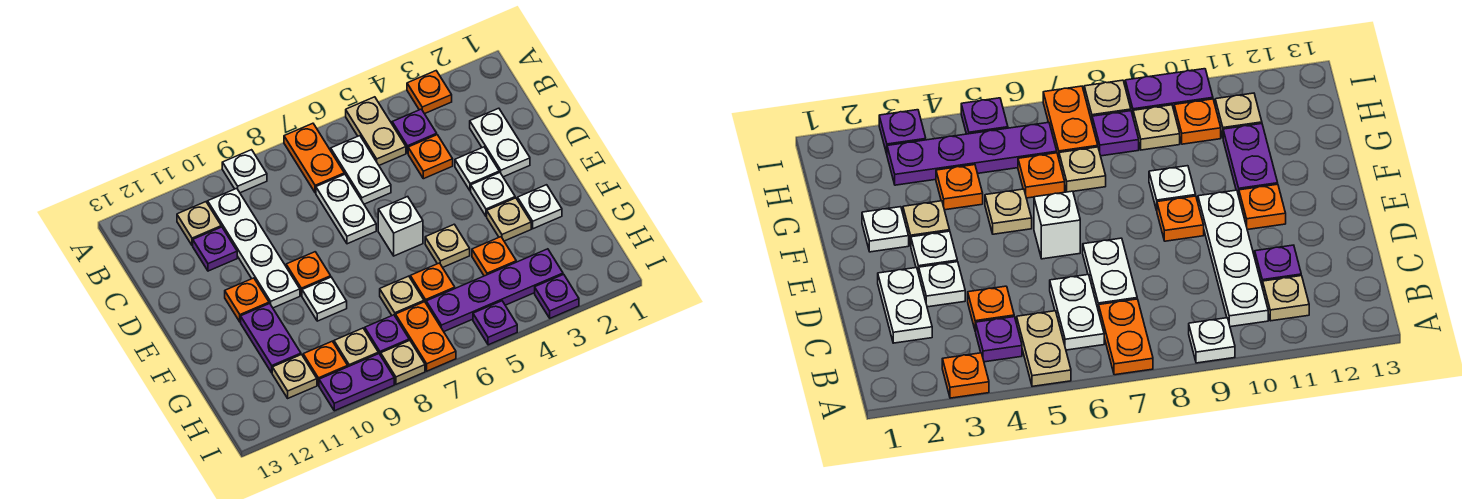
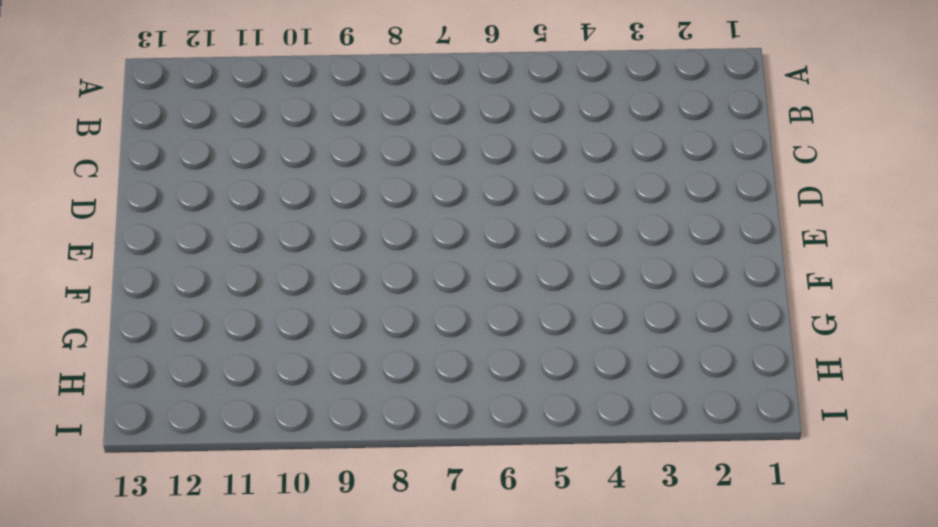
none -> orange 1x1 plate [407,71,452,114]
none -> tan 1x2 plate [346,97,406,165]
none -> orange 1x2 plate [284,123,344,193]
none -> white 1x1 plate [222,150,267,193]

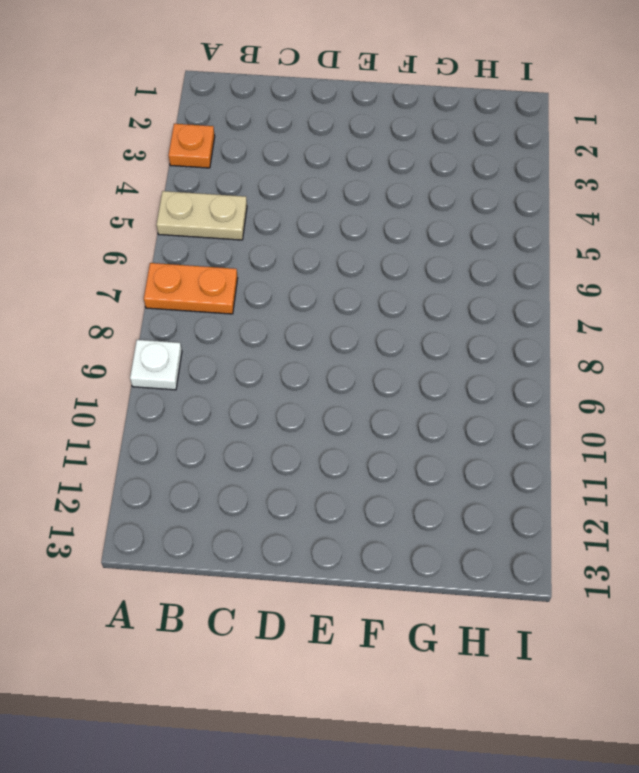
none -> purple 1x1 plate [392,109,437,153]
none -> white 1x2 plate [331,136,391,204]
none -> white 1x4 plate [208,188,300,308]
none -> tan 1x1 plate [177,202,221,246]

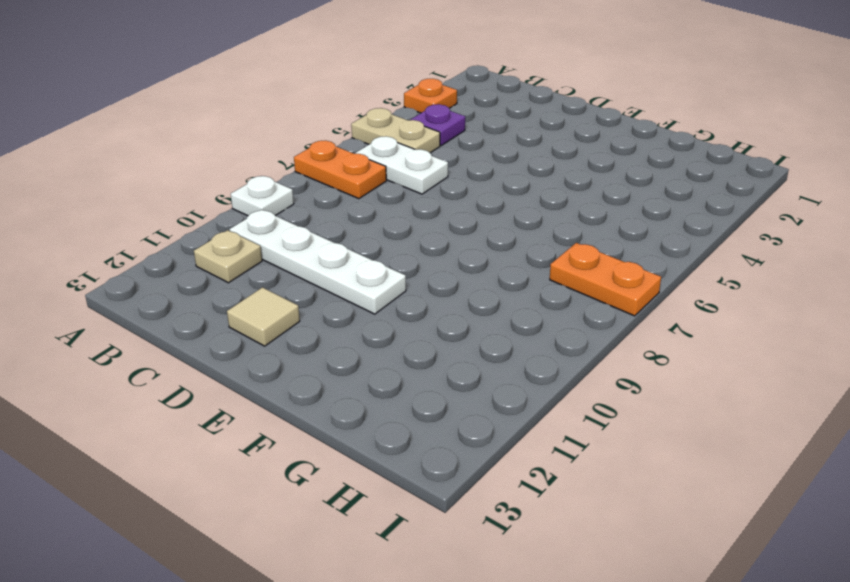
tan 1x1 tile [227,287,300,346] -> none
none -> white 1x2 plate [470,108,530,177]
none -> orange 1x1 plate [408,135,453,179]
none -> white 1x2 plate [316,174,376,244]
none -> purple 1x1 plate [193,227,237,271]

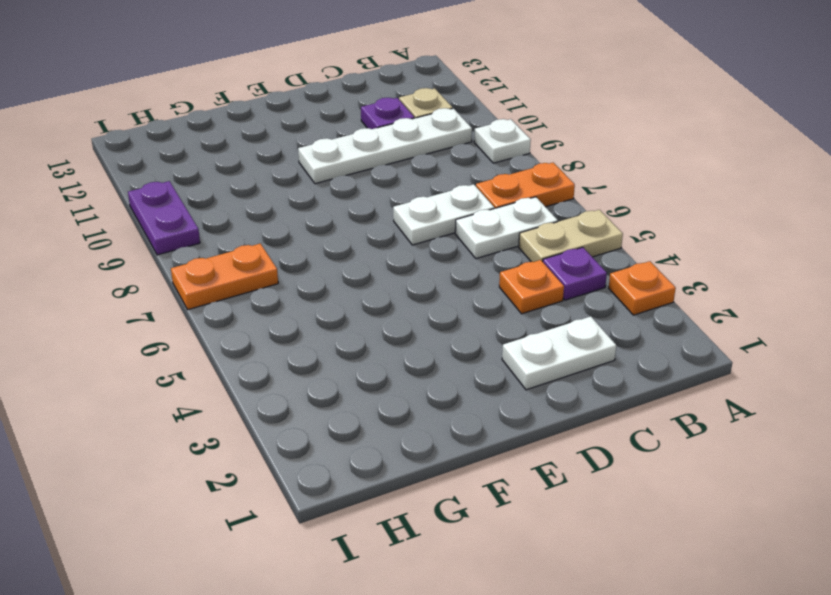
none -> white 1x1 plate [455,147,499,191]
none -> white 1x1 plate [471,172,515,216]
none -> white 1x1 brick [378,197,423,256]
none -> orange 1x1 plate [286,252,331,296]

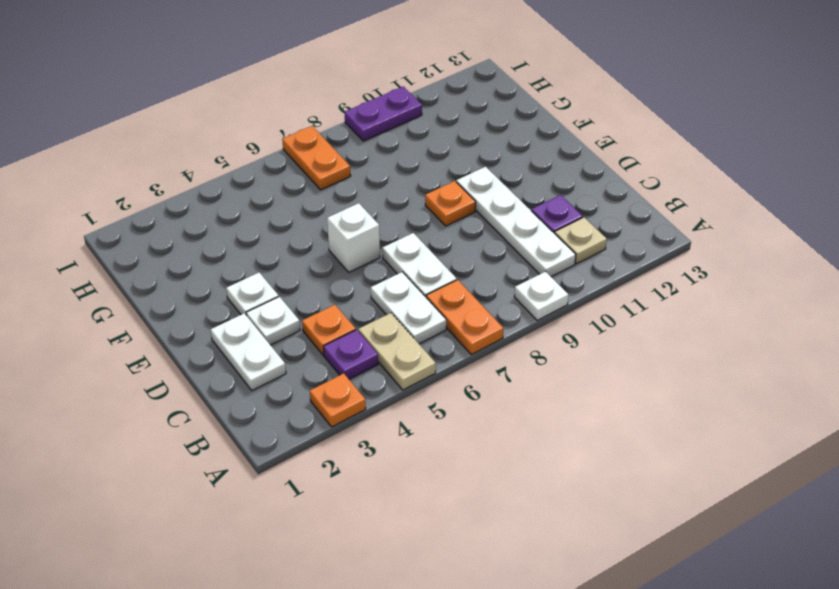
none -> orange 1x1 plate [225,278,269,322]
none -> white 1x1 plate [518,185,562,229]
none -> tan 1x1 plate [487,198,531,241]
none -> tan 1x1 plate [425,224,470,267]

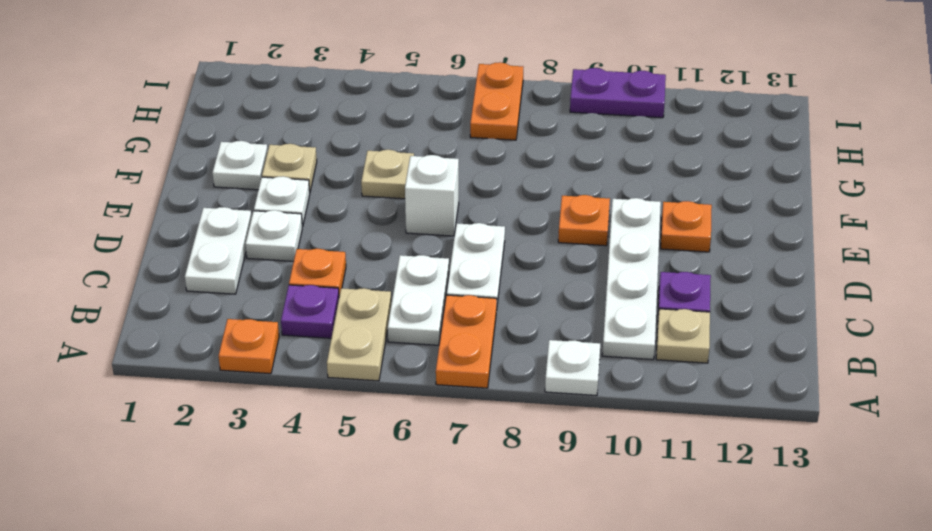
none -> white 1x1 plate [302,277,347,321]
none -> purple 1x2 plate [241,304,301,373]
none -> orange 1x1 plate [472,237,516,276]
none -> orange 1x1 plate [410,263,455,302]

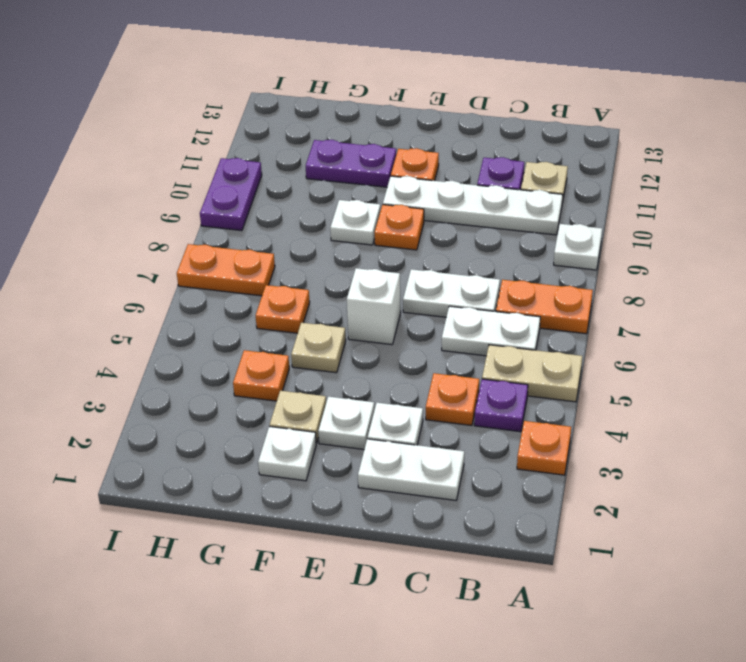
none -> tan 1x1 plate [380,276,424,317]
none -> purple 1x4 plate [426,249,563,331]
none -> purple 1x1 plate [365,315,409,355]
none -> tan 1x1 plate [334,328,378,367]

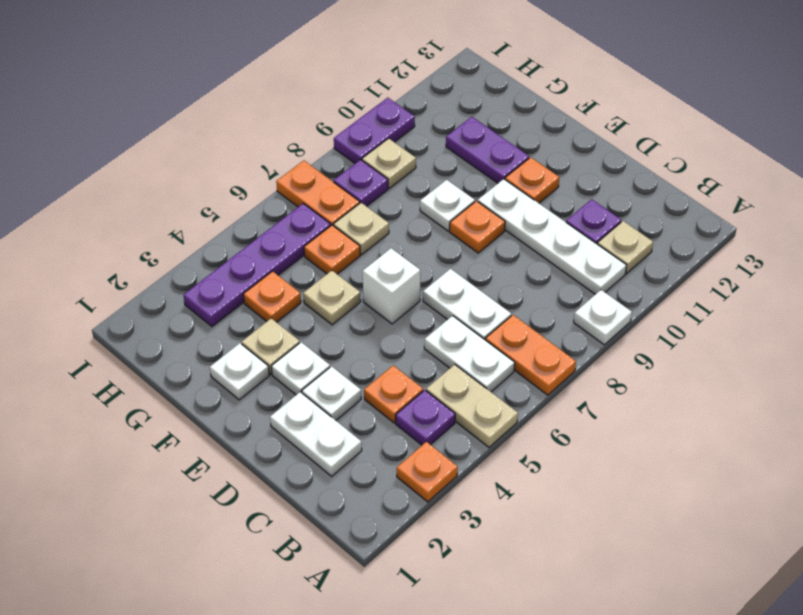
none -> orange 1x1 plate [303,341,348,385]
none -> tan 1x1 plate [272,355,317,398]
none -> purple 1x1 plate [535,274,579,318]
none -> purple 1x1 plate [473,301,517,345]

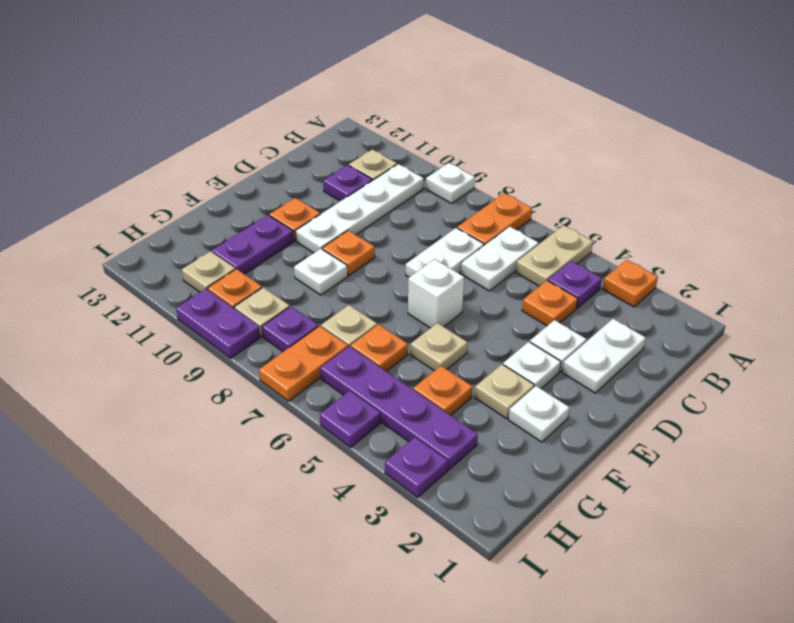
none -> tan 1x1 plate [381,340,425,384]

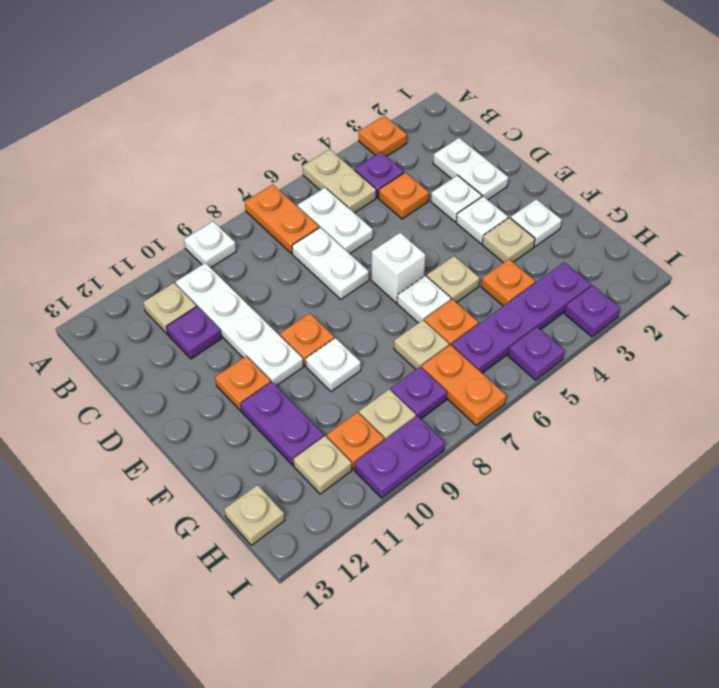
white 1x1 plate [397,276,451,323] -> none
tan 1x1 plate [224,485,285,545] -> tan 1x1 plate moved to [381,340,425,384]

